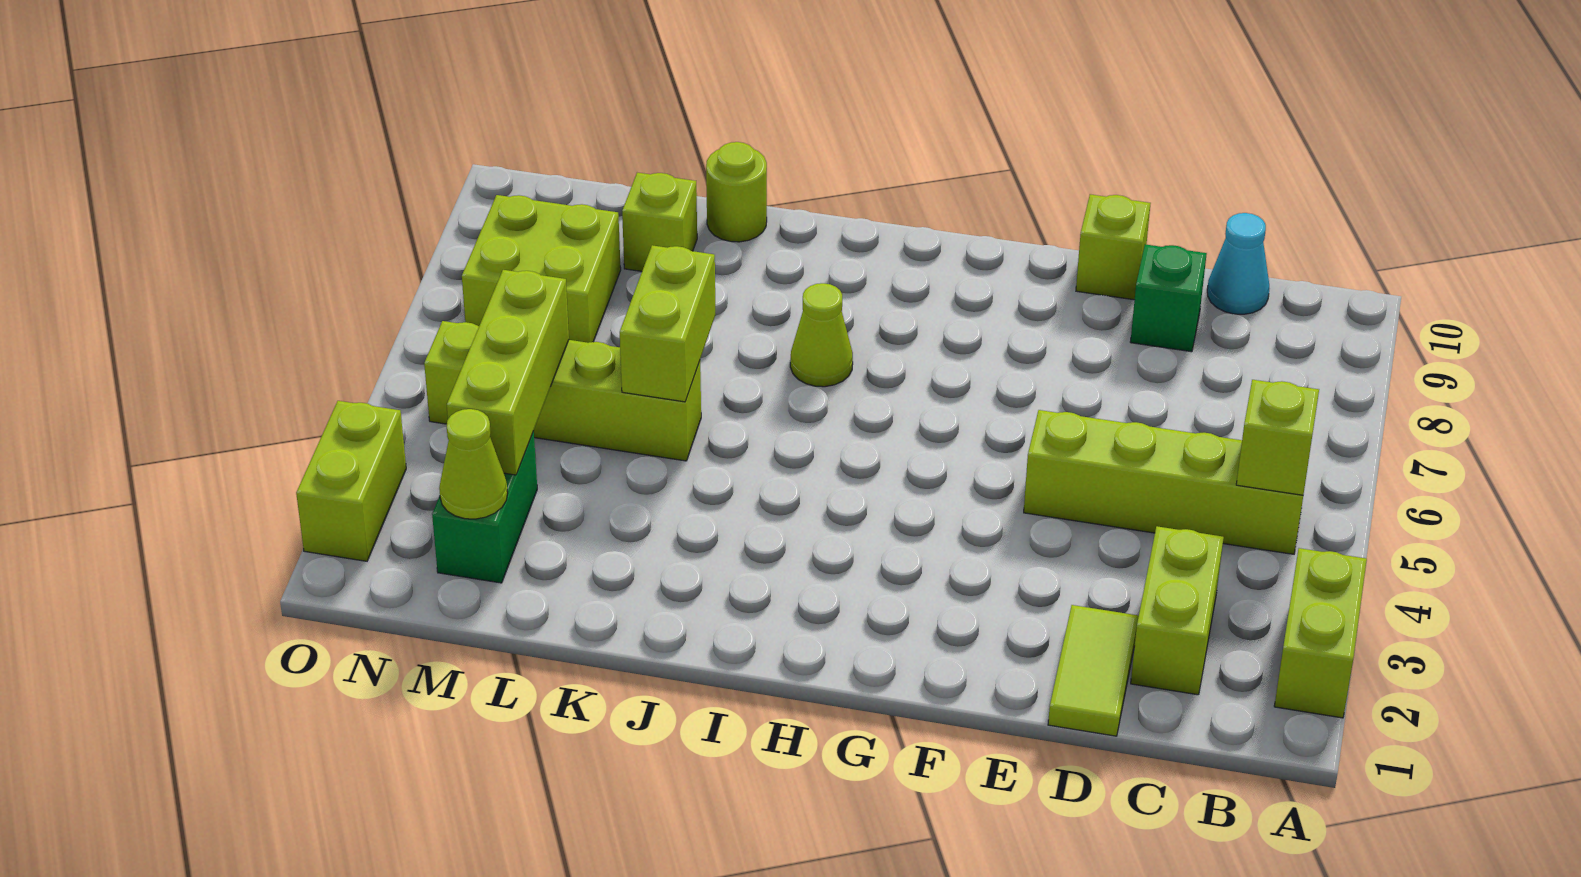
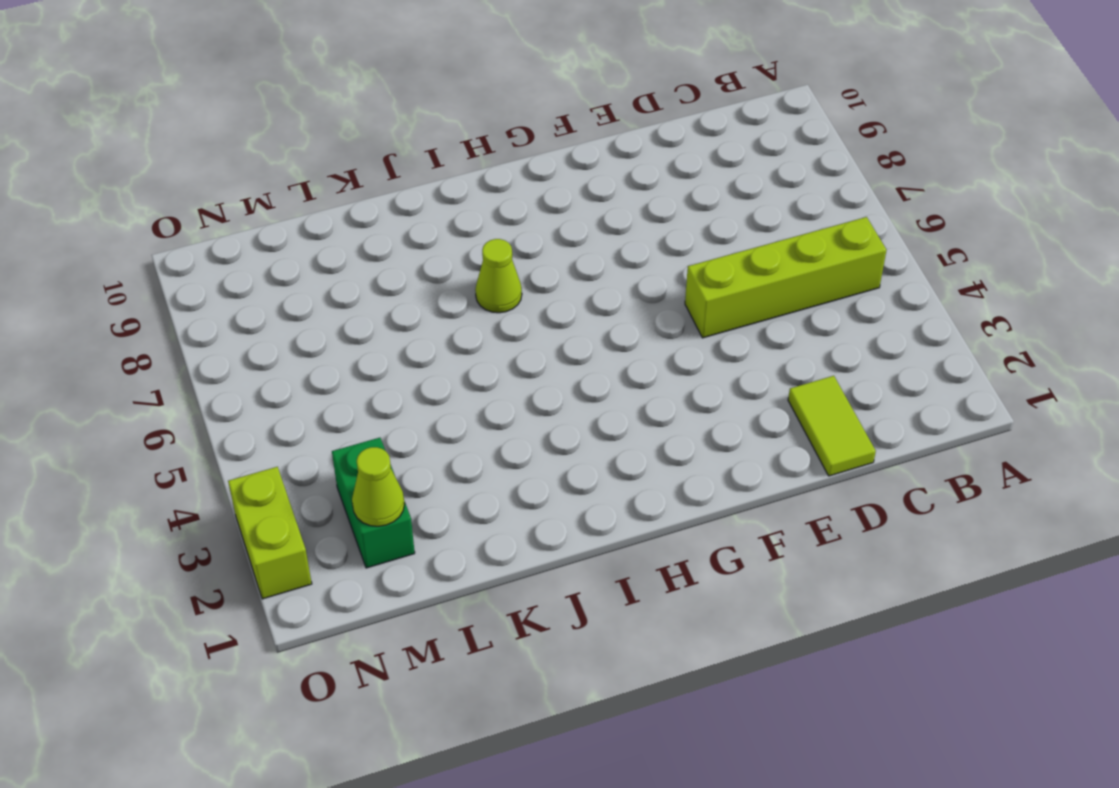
none -> lime 1x2 brick [1274,548,1367,718]
none -> lime 1x2 brick [1131,526,1224,695]
none -> cyan 1x1 cone [1207,213,1269,314]

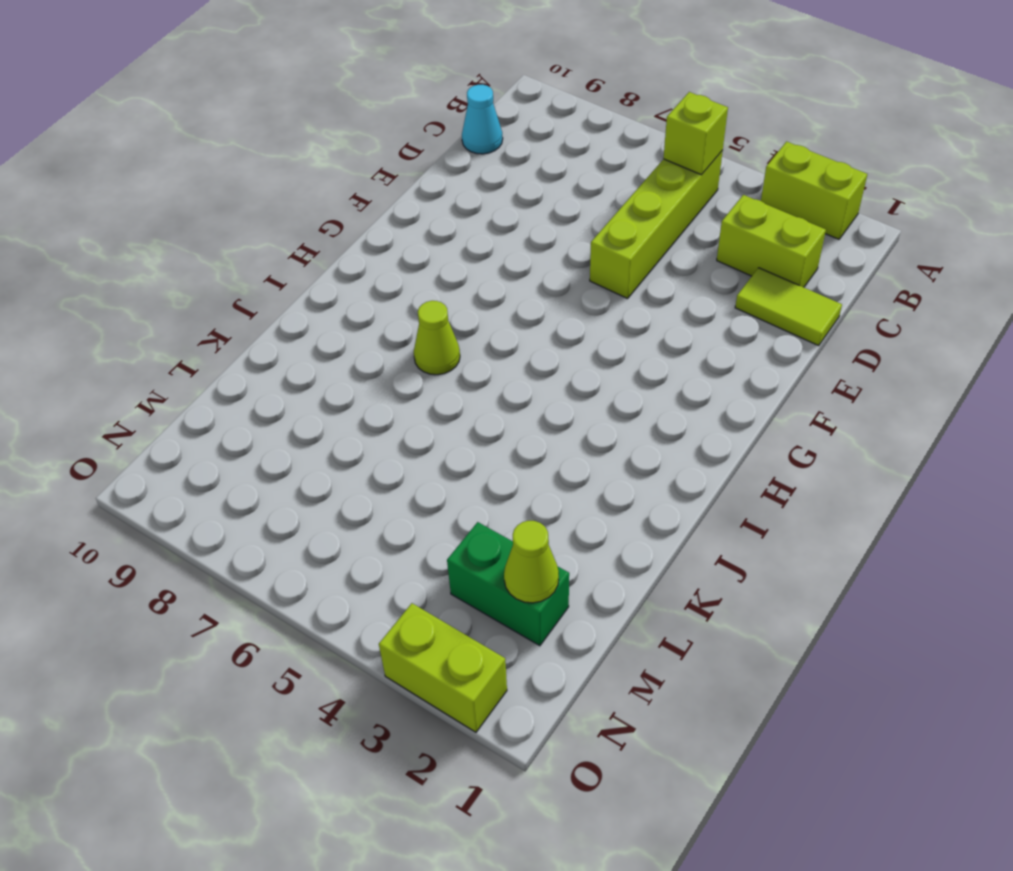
none -> green 1x1 brick [1130,244,1207,352]
none -> lime 1x1 brick [1076,194,1151,300]
none -> lime 1x4 brick [424,321,701,461]

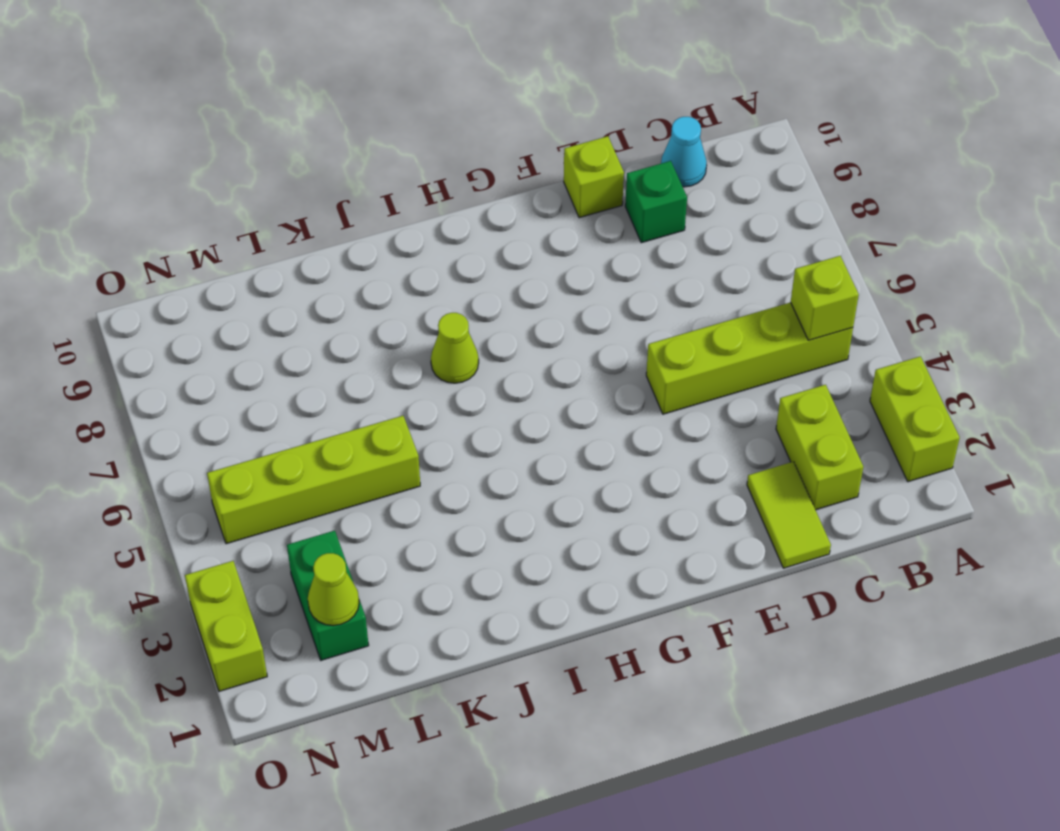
none -> lime 1x1 round brick [706,142,767,242]
none -> lime 1x1 brick [622,173,697,271]
none -> lime 2x2 brick [462,195,621,343]

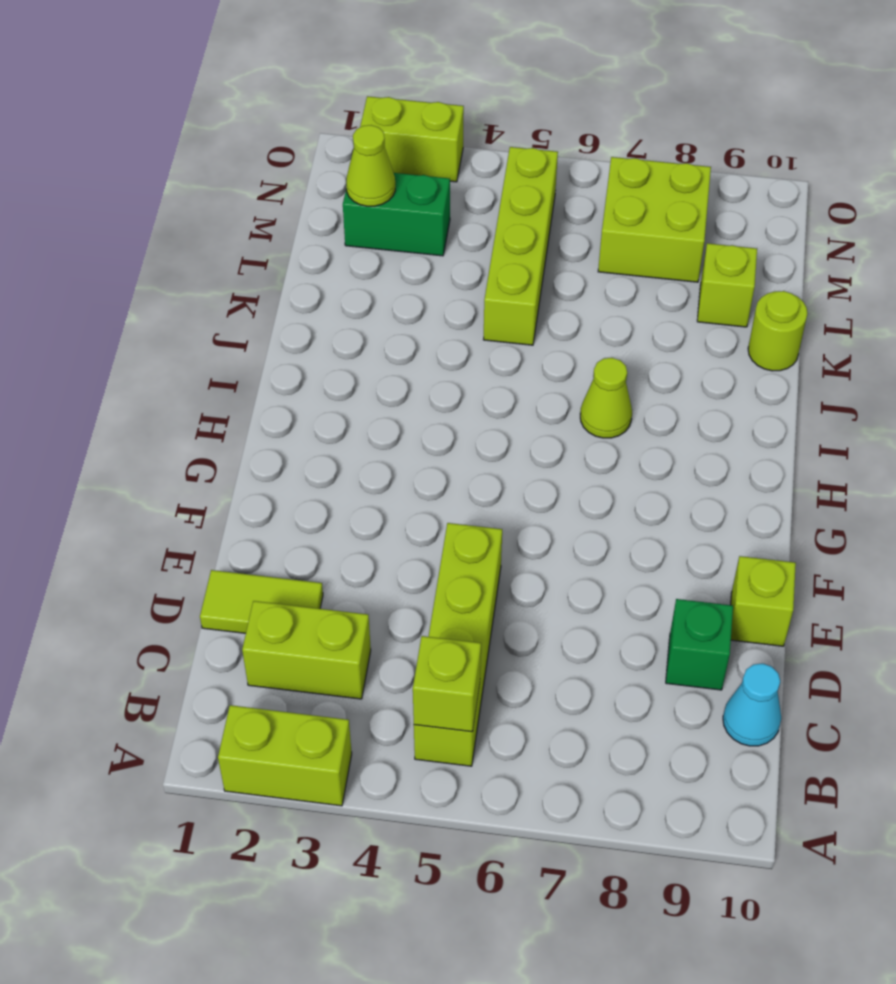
none -> lime 1x2 brick [620,245,716,402]
none -> lime 1x3 brick [447,270,569,475]

